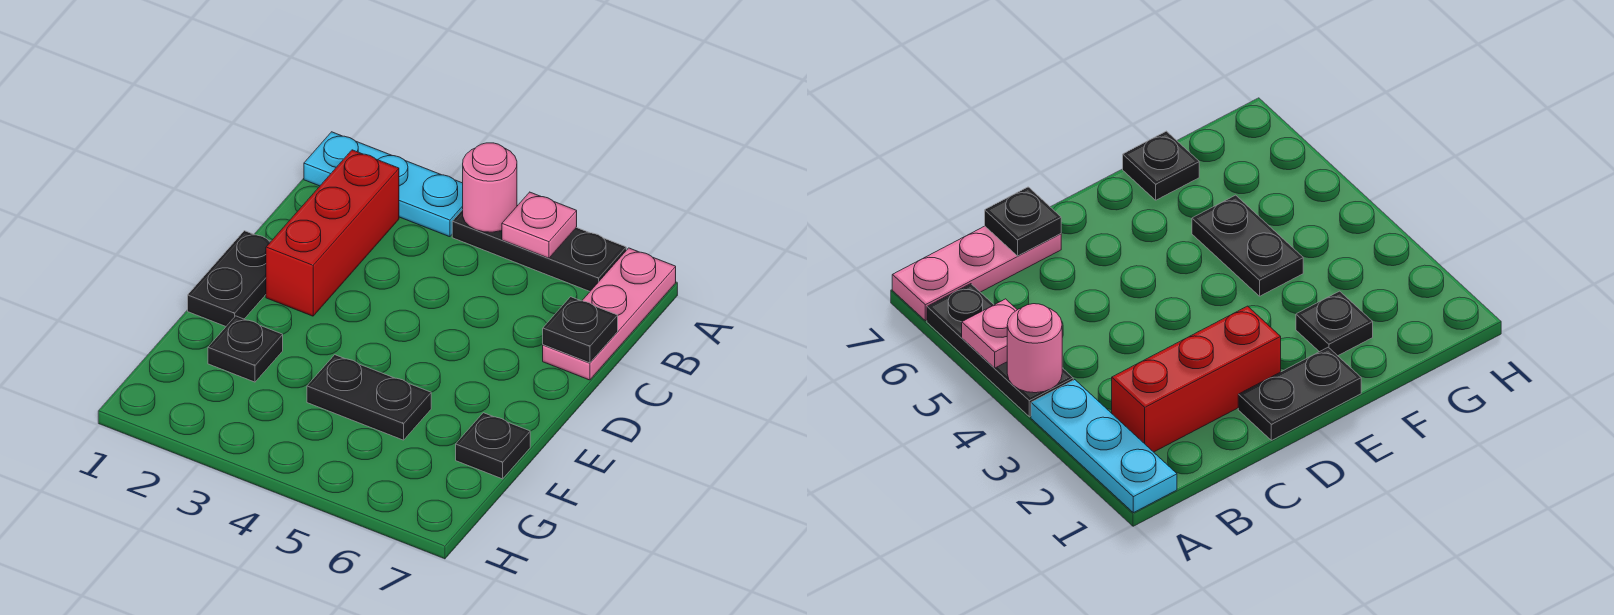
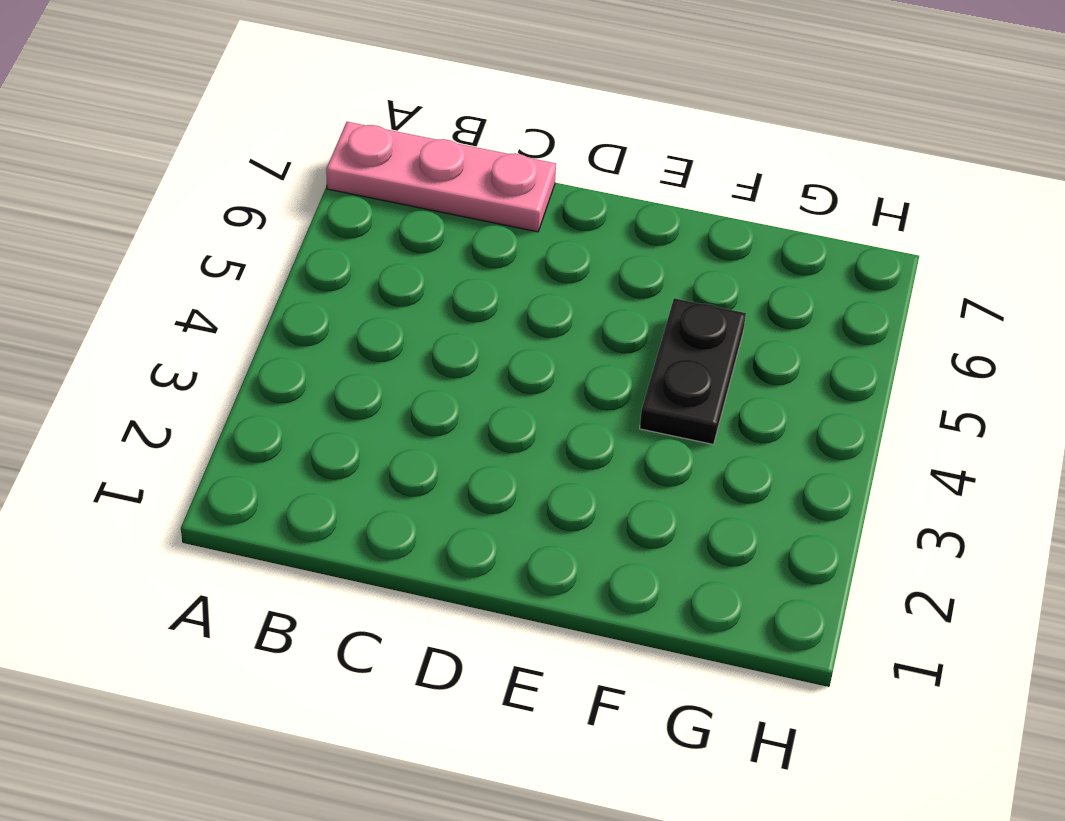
none -> cyan 1x3 plate [304,132,463,237]
none -> black 1x3 plate [452,204,626,291]

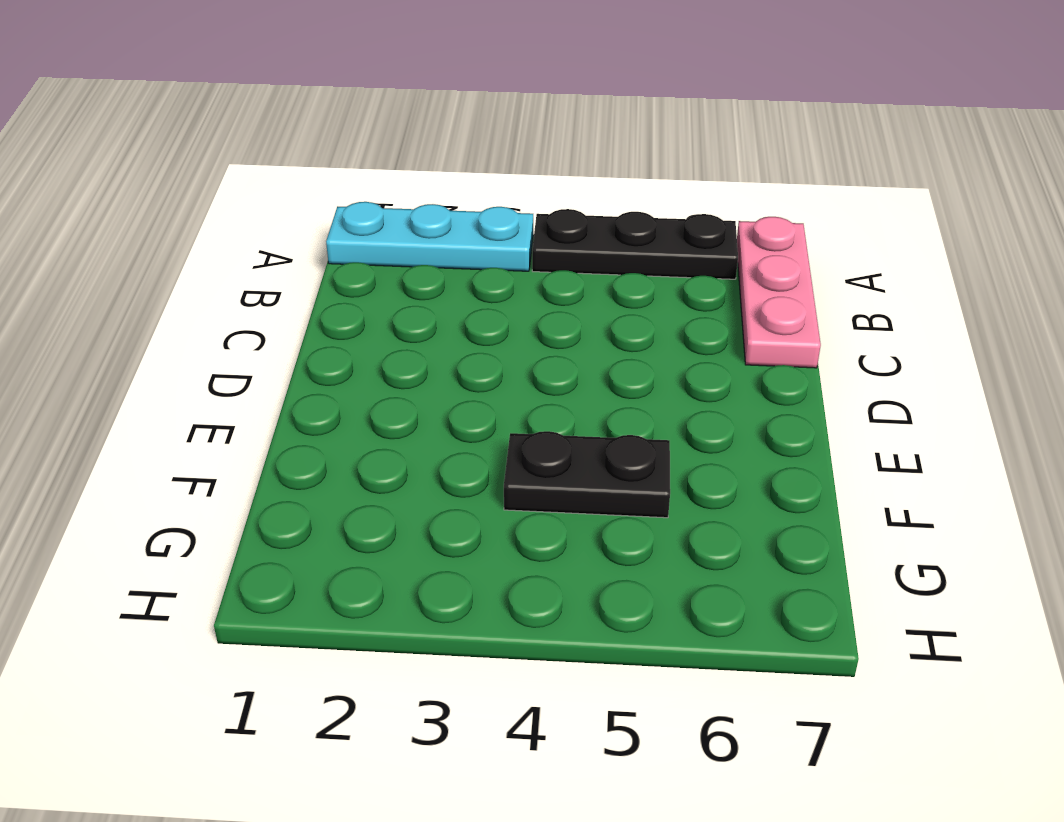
none -> red 1x3 brick [266,150,399,316]
none -> black 1x2 plate [188,231,271,326]

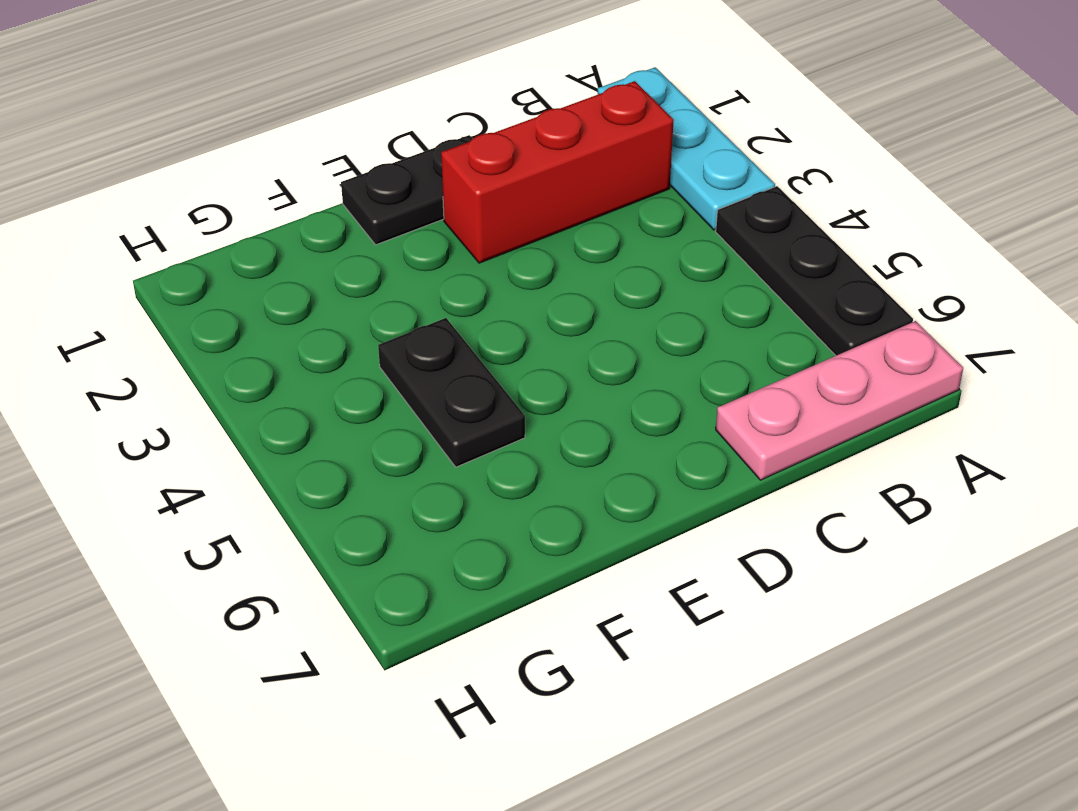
none -> black 1x1 plate [208,316,283,382]
none -> black 1x1 plate [456,413,530,479]

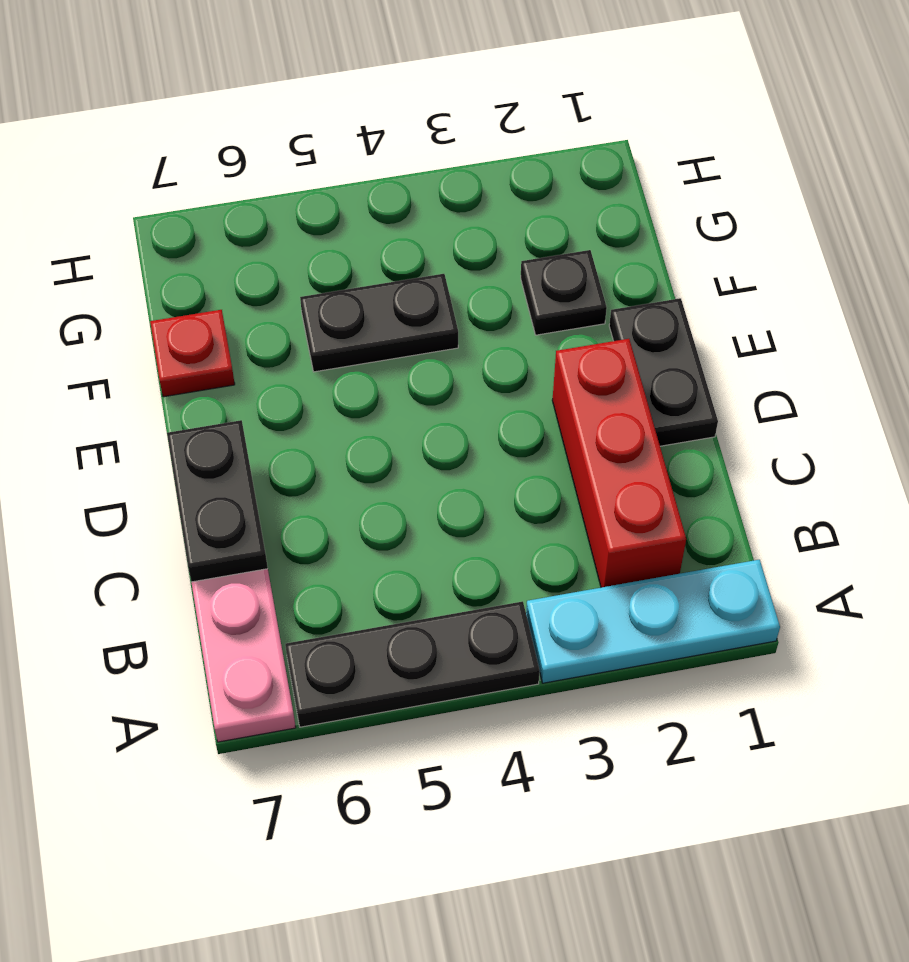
black 1x2 plate [167,420,268,582] -> black 1x1 plate [543,297,618,363]
red 1x1 plate [150,310,235,397] -> black 1x1 plate [456,413,530,479]
none -> pink 1x1 round brick [463,143,517,232]
none -> pink 1x1 plate [502,192,577,258]

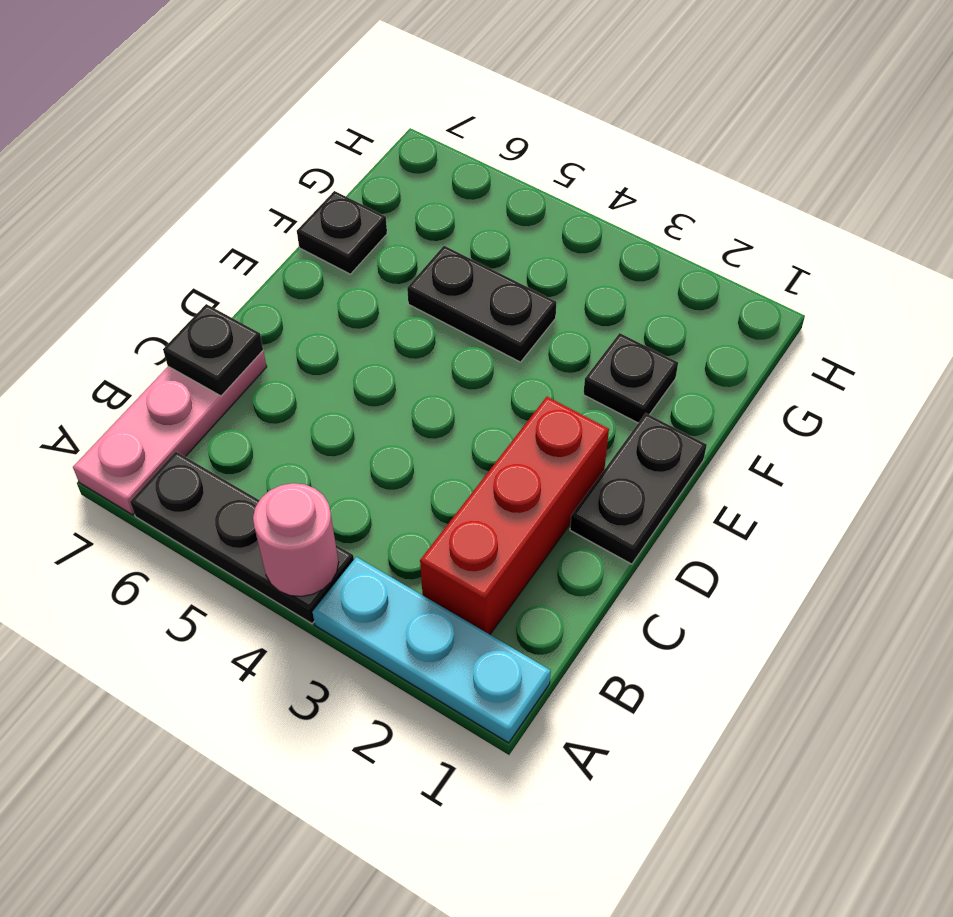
none -> pink 1x1 plate [502,192,577,258]

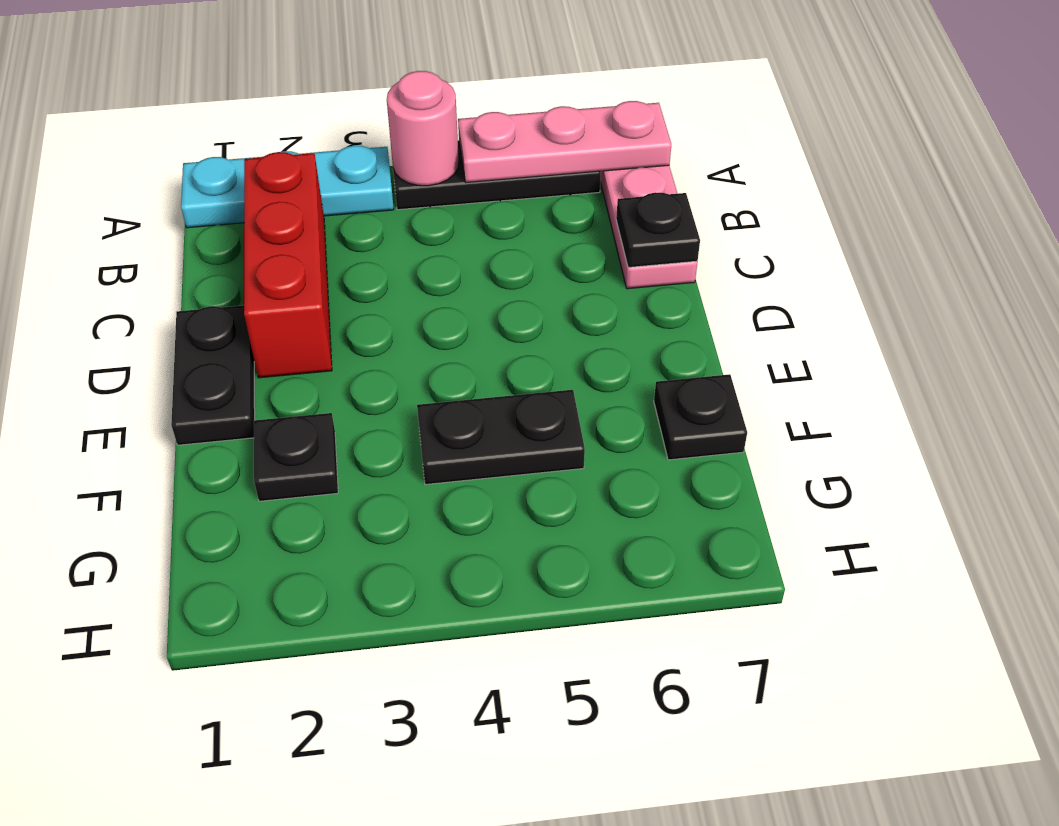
pink 1x3 plate [458,101,671,182] -> pink 1x1 plate [502,192,577,258]

